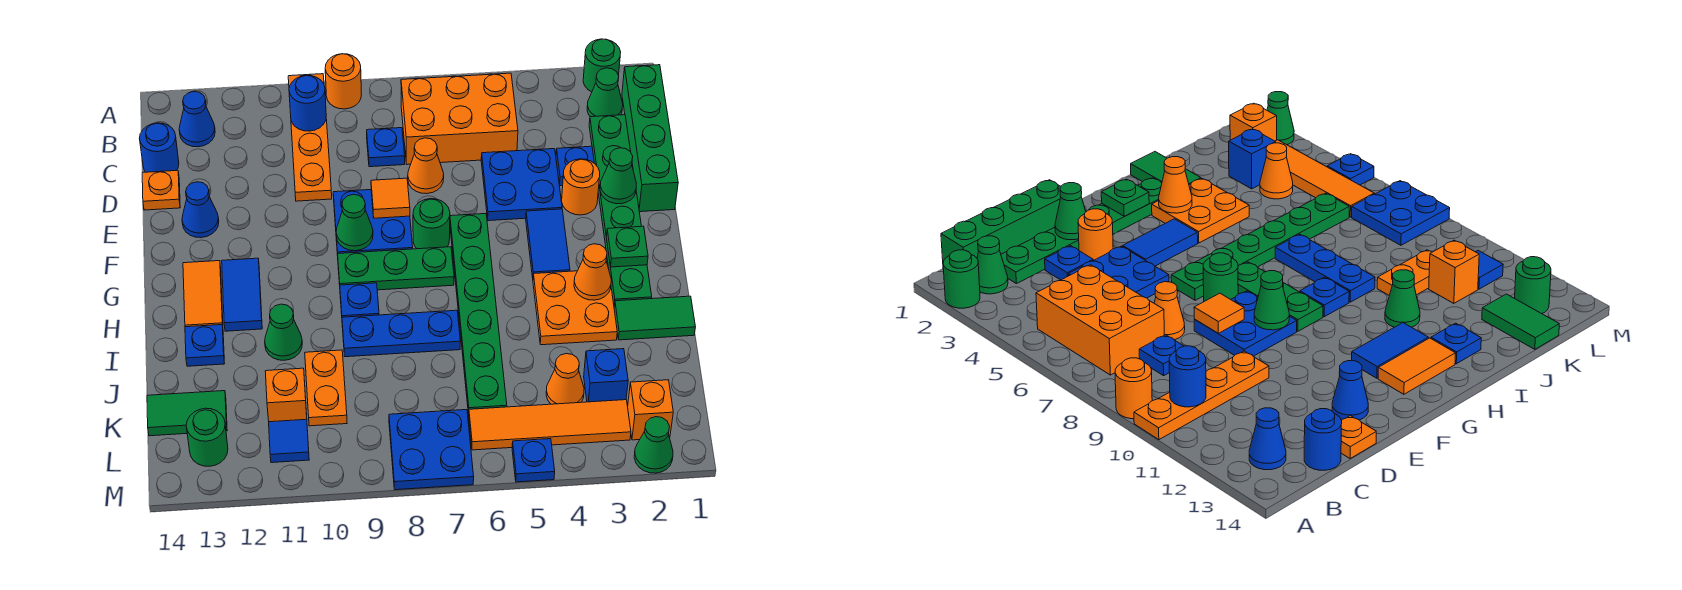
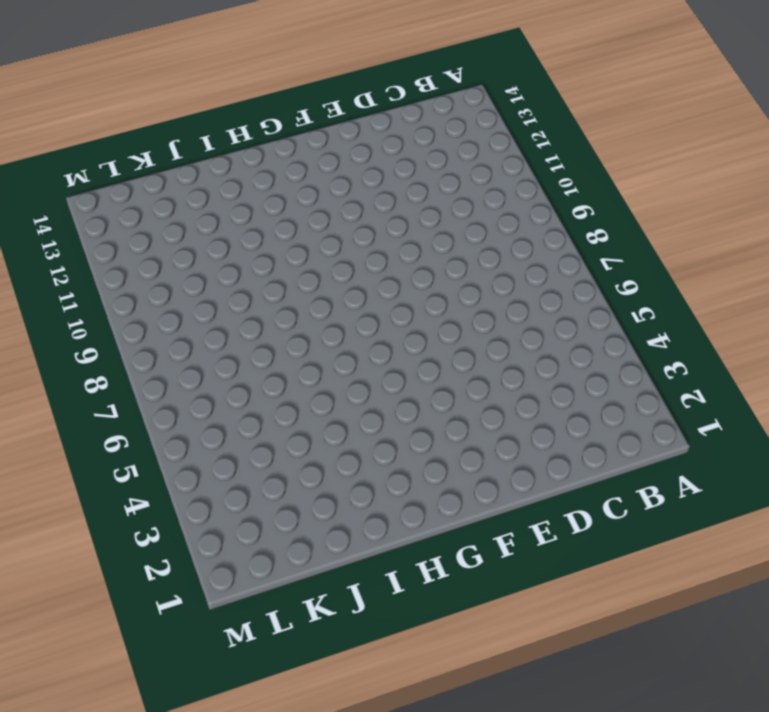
none -> green 1x1 round brick [583,39,621,92]
none -> orange 1x1 round brick [325,54,361,109]
none -> orange 1x4 plate [288,74,332,201]
none -> green 1x4 brick [622,65,678,212]

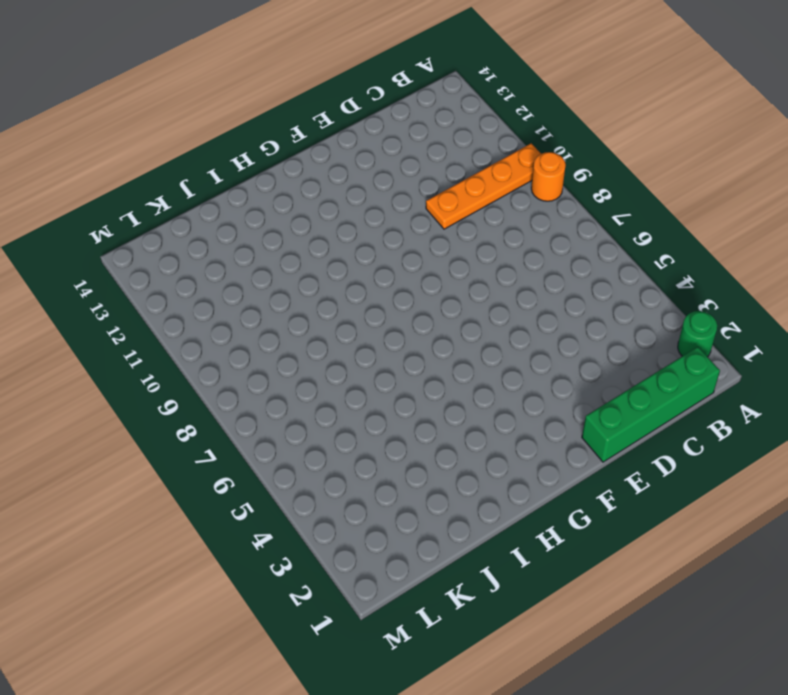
none -> green 1x1 cone [587,68,623,117]
none -> orange 2x3 brick [401,73,518,164]
none -> blue 1x1 cone [179,92,215,147]
none -> green 1x6 plate [589,115,652,306]

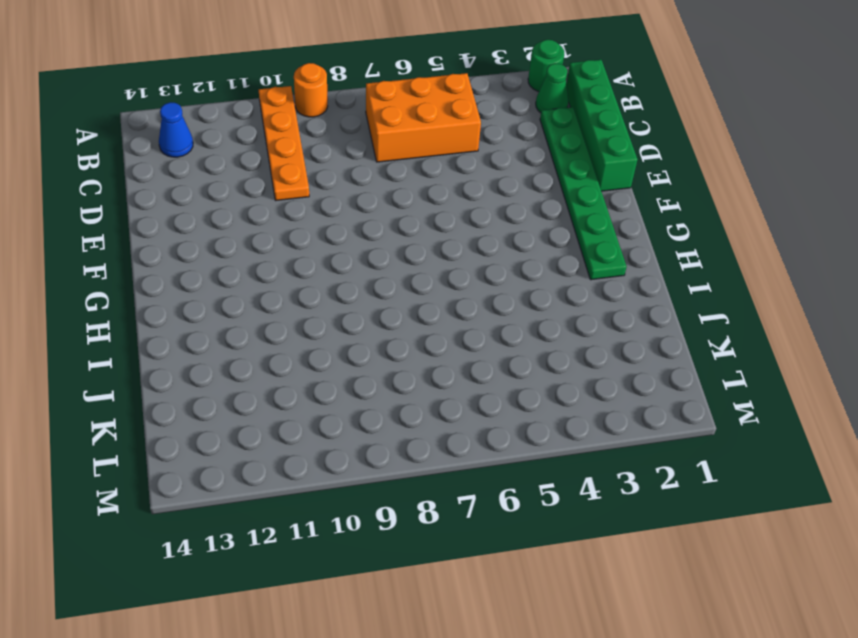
none -> blue 1x1 plate [367,128,405,167]
none -> blue 1x1 round brick [139,123,179,172]
none -> blue 1x1 plate [556,146,594,186]
none -> blue 2x2 plate [481,149,562,221]

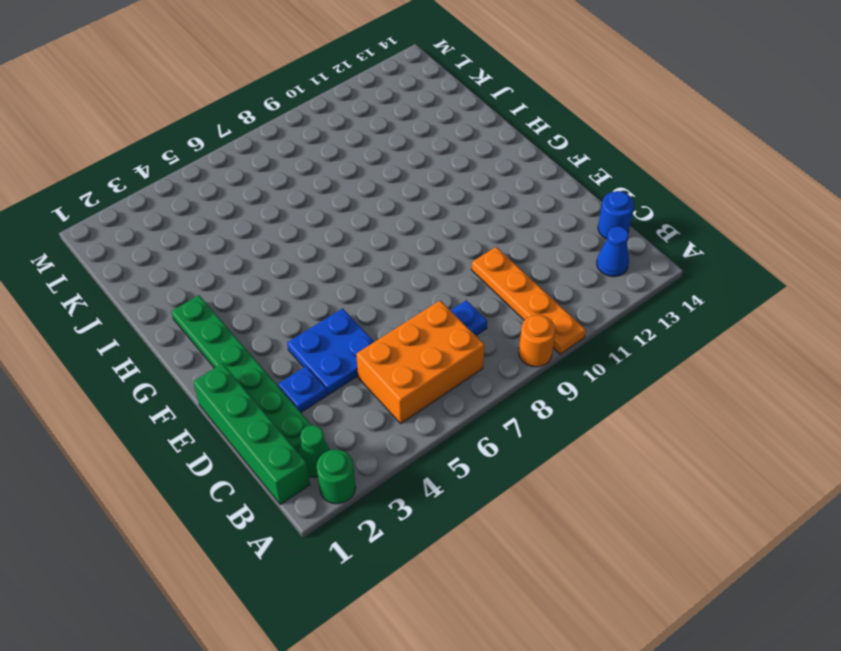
none -> orange 1x1 cone [408,138,444,194]
none -> orange 1x1 plate [142,170,180,210]
none -> orange 1x1 round brick [562,159,600,215]
none -> blue 2x2 plate [333,190,413,255]

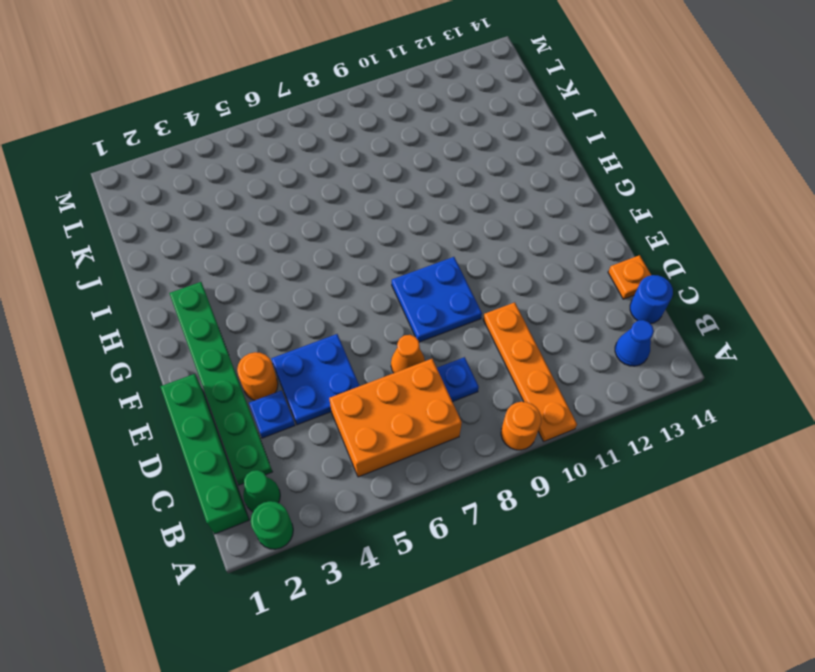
none -> blue 1x1 cone [182,182,219,238]
none -> blue 1x2 tile [526,209,570,278]
none -> green 1x6 plate [450,214,507,414]
none -> green 1x1 round brick [413,199,450,249]

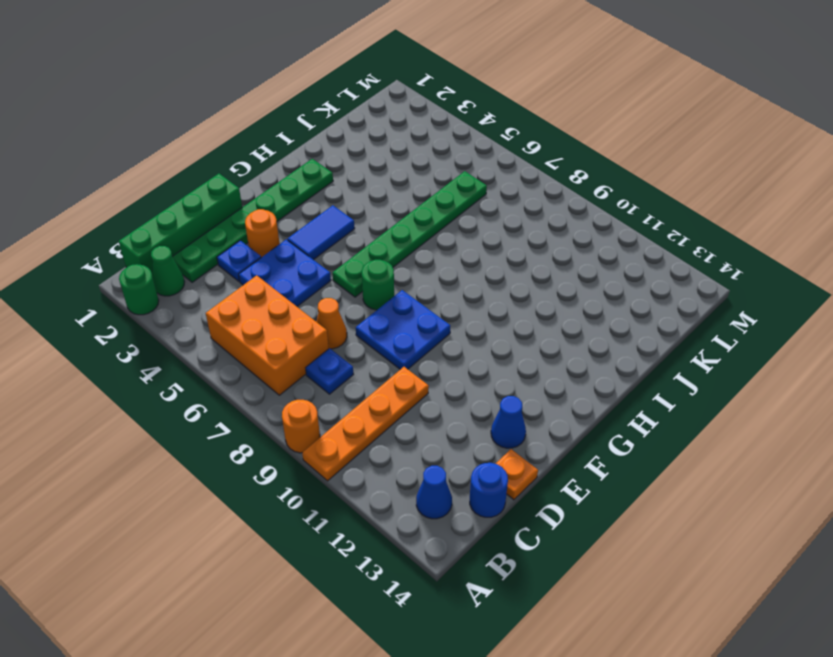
none -> green 1x3 plate [338,247,454,290]
none -> blue 1x2 tile [222,258,262,331]
none -> orange 1x2 tile [183,261,223,327]
none -> orange 2x2 plate [533,271,617,345]

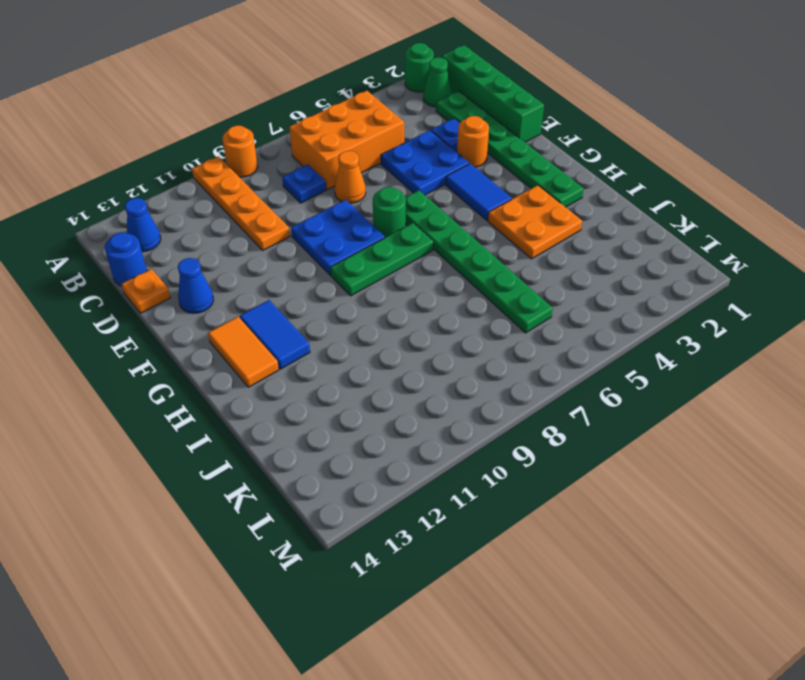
none -> blue 1x1 plate [340,283,379,317]
none -> green 1x2 tile [614,296,695,340]
none -> blue 1x3 plate [342,310,460,357]
none -> green 1x1 cone [265,304,302,360]

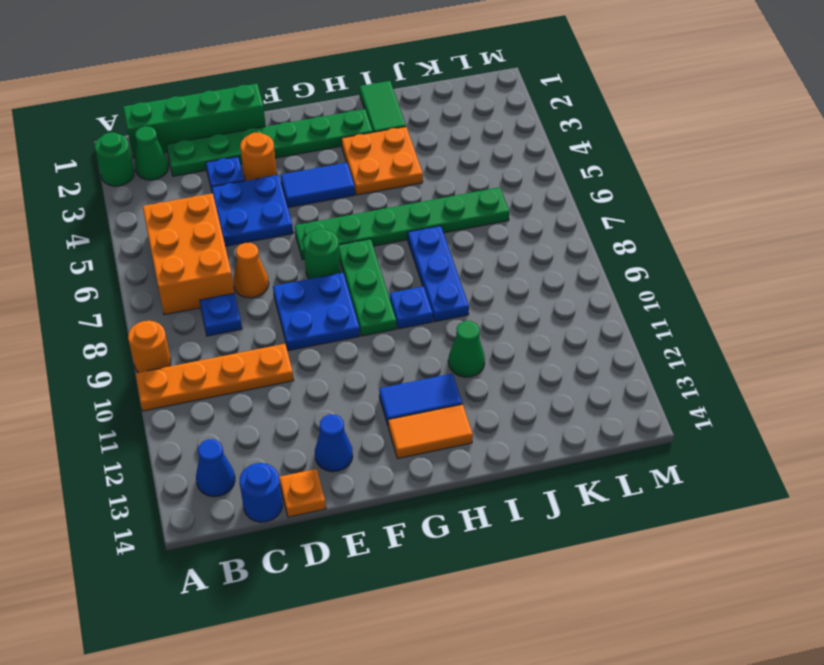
none -> blue 1x1 plate [185,325,225,366]
none -> orange 1x2 plate [305,350,347,426]
none -> blue 1x1 brick [584,349,628,402]
none -> orange 1x1 cone [546,354,584,404]

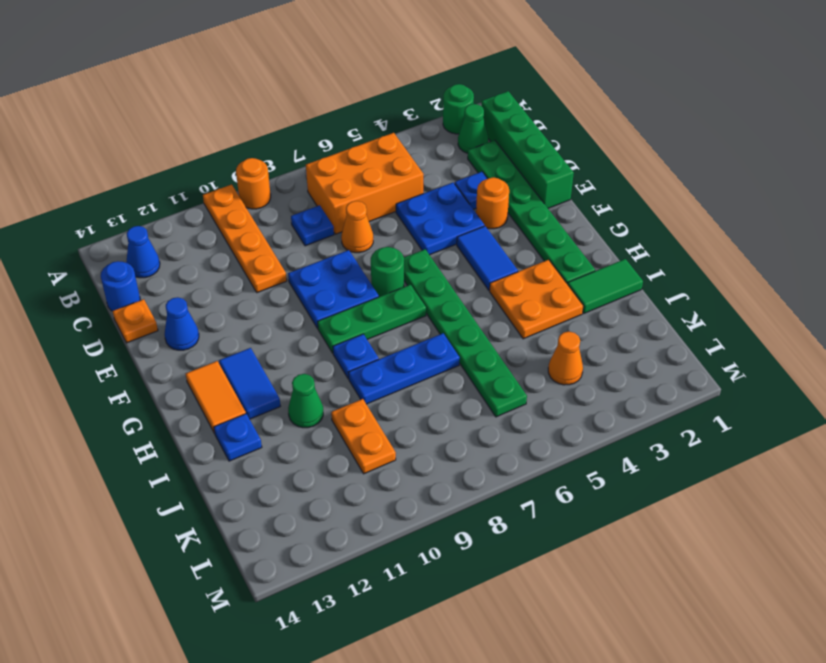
none -> blue 1x1 brick [584,349,628,402]
none -> orange 1x1 brick [265,368,307,422]
none -> green 1x2 tile [147,391,227,436]
none -> orange 1x1 brick [628,380,673,440]

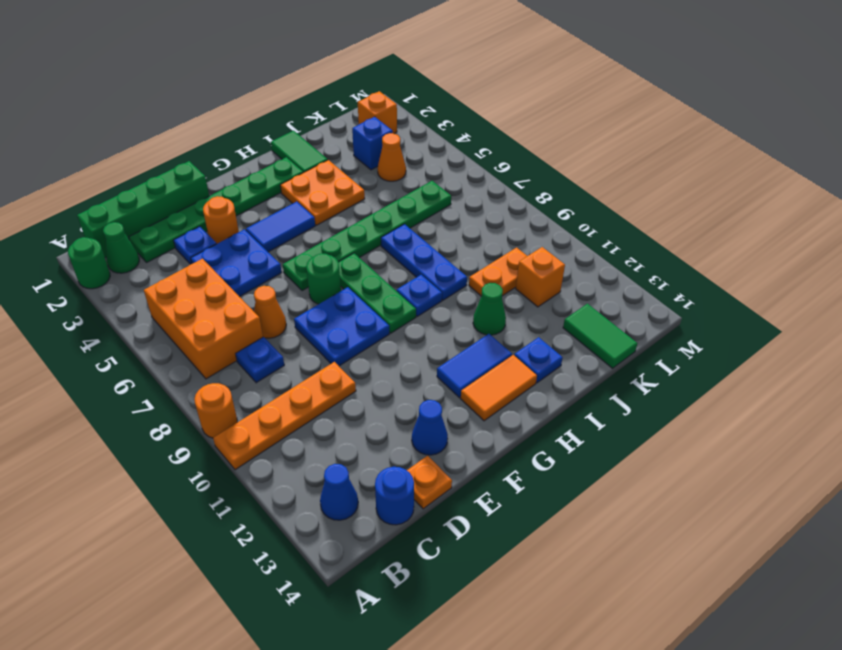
none -> orange 1x4 tile [469,400,631,450]
none -> blue 2x2 plate [389,410,474,490]
none -> blue 1x1 tile [269,419,309,463]
none -> green 1x1 round brick [186,408,228,466]

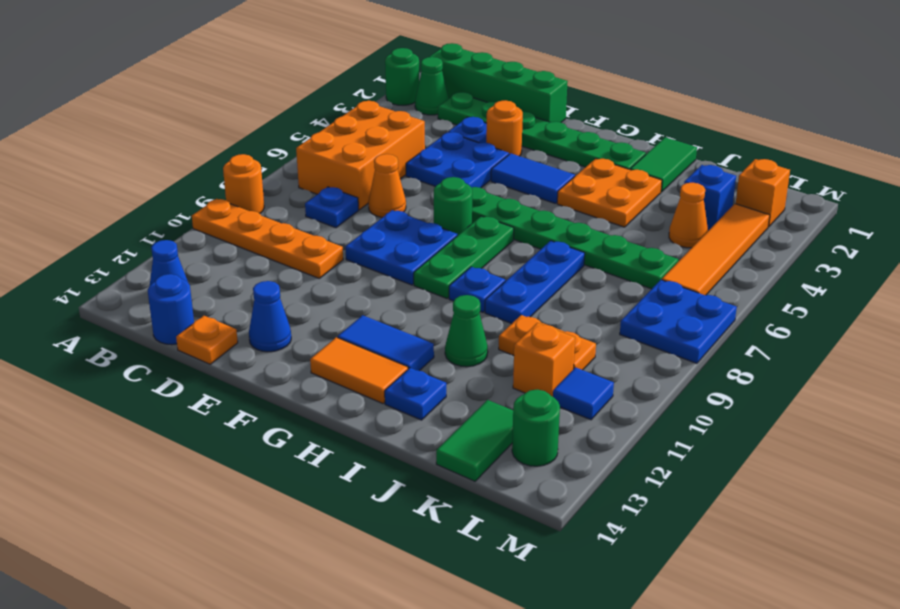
none -> green 1x1 cone [634,417,673,473]
none -> blue 1x1 plate [512,439,555,482]
none -> blue 1x1 round brick [289,75,326,131]
none -> green 1x1 cone [600,148,636,204]

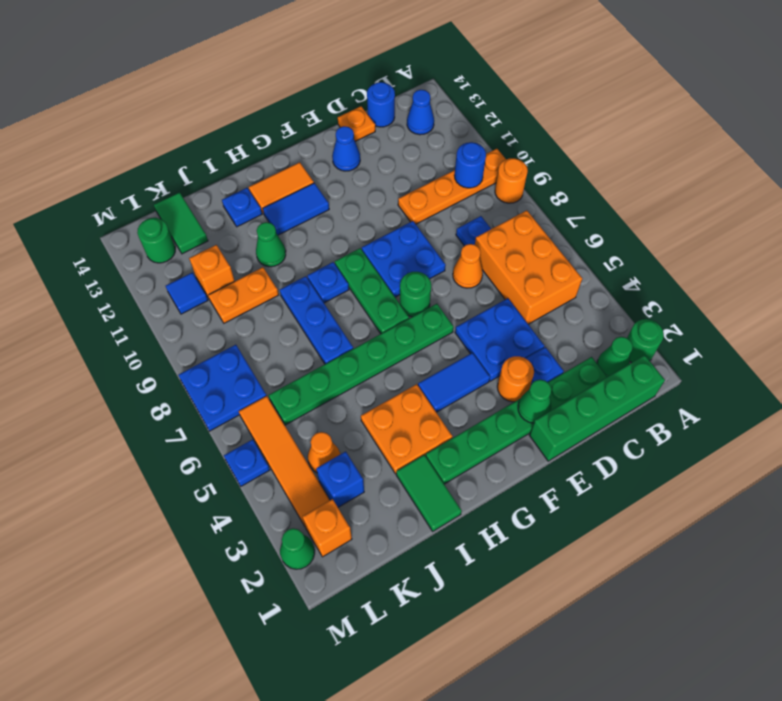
none -> orange 1x1 tile [371,178,410,218]
none -> green 1x1 cone [336,195,373,251]
none -> green 1x1 plate [606,226,648,267]
none -> orange 1x1 cone [574,244,611,300]

